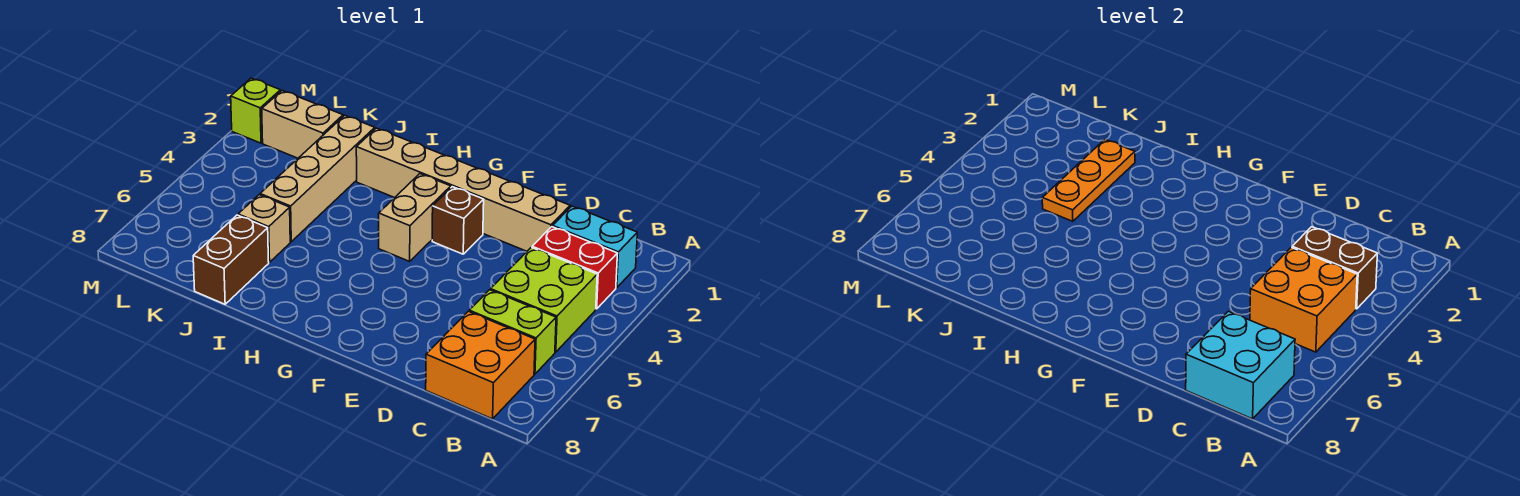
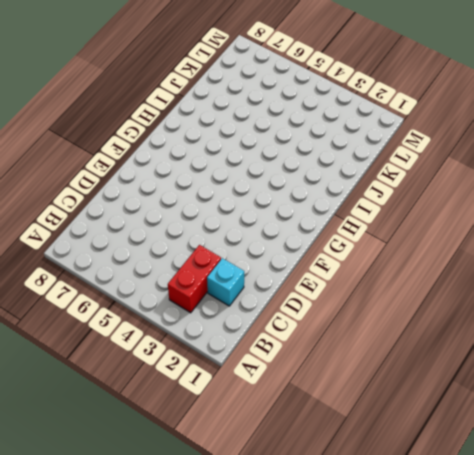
cyan 1x1 brick [207,258,244,306] -> cyan 1x2 brick [553,206,637,288]
none -> lime 2x2 brick [491,247,597,352]
none -> lime 1x2 brick [469,290,556,374]
none -> orange 2x2 brick [426,311,535,419]

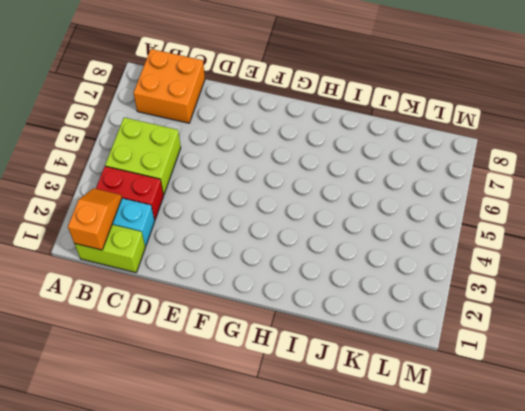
lime 1x2 brick [74,225,145,273] -> lime 1x2 brick moved to [469,290,556,374]
orange 1x2 slope [68,188,122,250] -> none
none -> tan 1x6 brick [356,128,570,251]
none -> brown 1x1 brick [432,187,484,254]
none -> tan 1x2 brick [379,174,451,261]

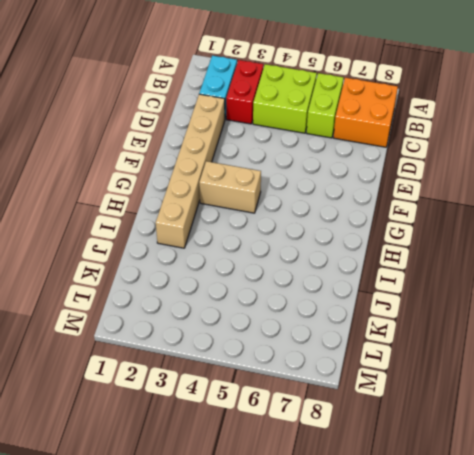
none -> brown 1x1 brick [432,187,484,254]
none -> tan 1x4 brick [260,115,375,242]
none -> tan 1x1 brick [238,195,290,262]

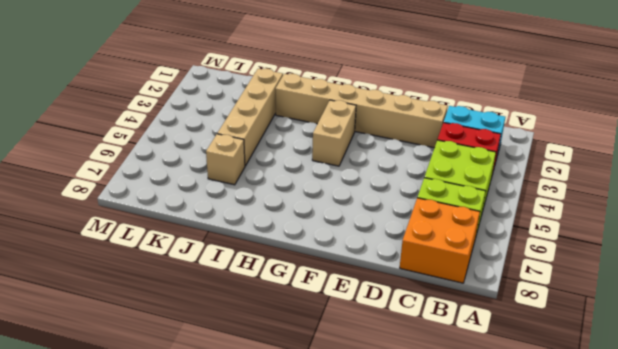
none -> brown 1x1 brick [432,187,484,254]
none -> brown 1x2 brick [193,215,269,304]
none -> tan 1x2 brick [262,91,343,158]

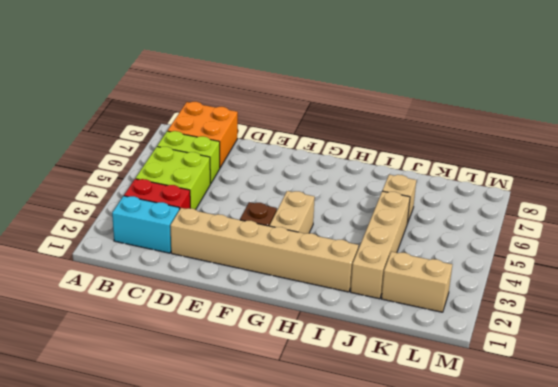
none -> brown 1x2 brick [193,215,269,304]
none -> lime 1x1 brick [231,78,281,143]
none -> brown 1x2 brick [1292,227,1378,309]

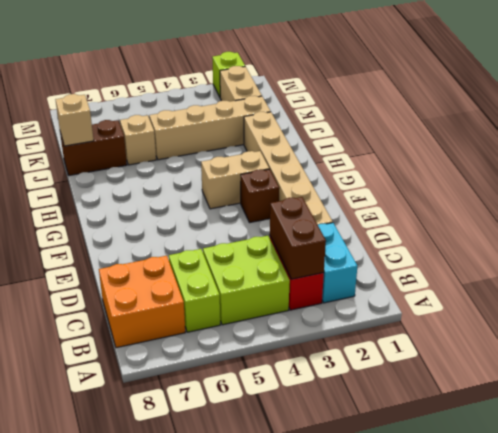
tan 1x1 brick [55,94,94,146] -> none
none -> orange 2x2 brick [1250,247,1357,352]
none -> cyan 2x2 brick [1186,311,1295,419]
none -> orange 1x3 plate [1042,140,1135,221]

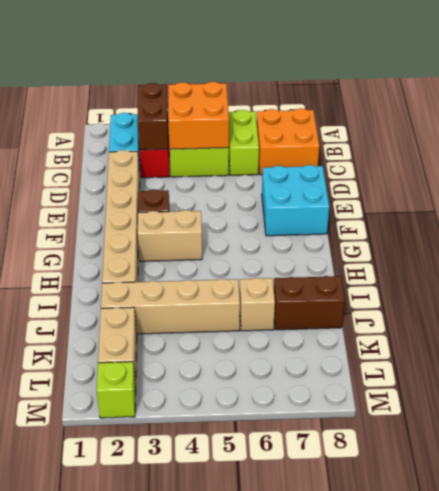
cyan 2x2 brick [262,165,329,236] -> cyan 2x2 brick moved to [1186,311,1295,419]
none -> orange 1x3 plate [1042,140,1135,221]

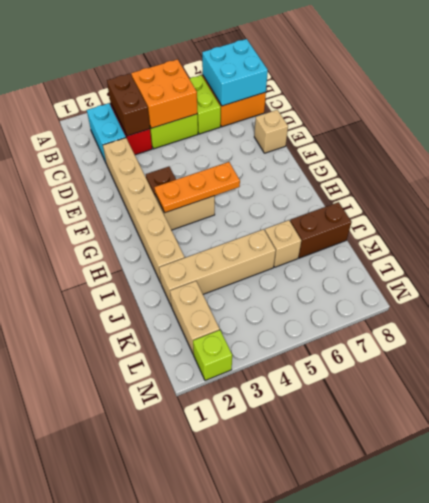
tan 1x1 brick [254,110,288,153] -> none
orange 1x3 plate [154,162,240,213] -> orange 1x3 plate moved to [1042,140,1135,221]

